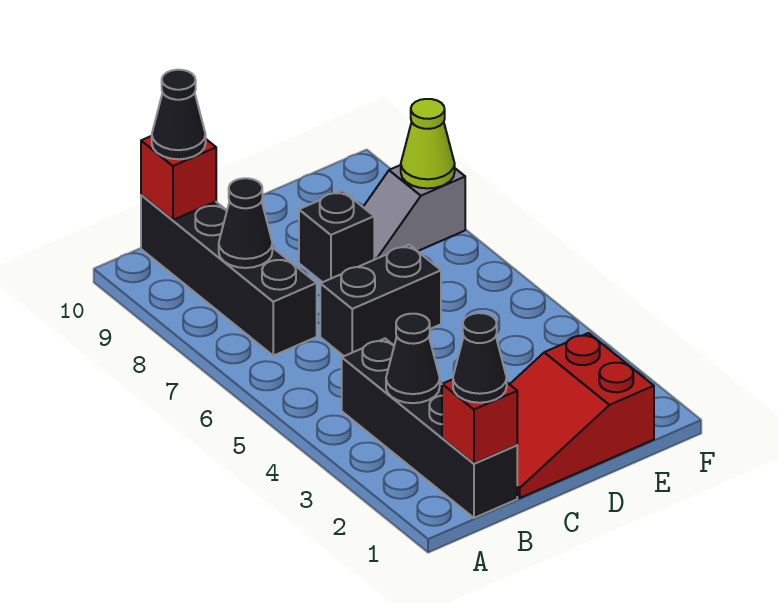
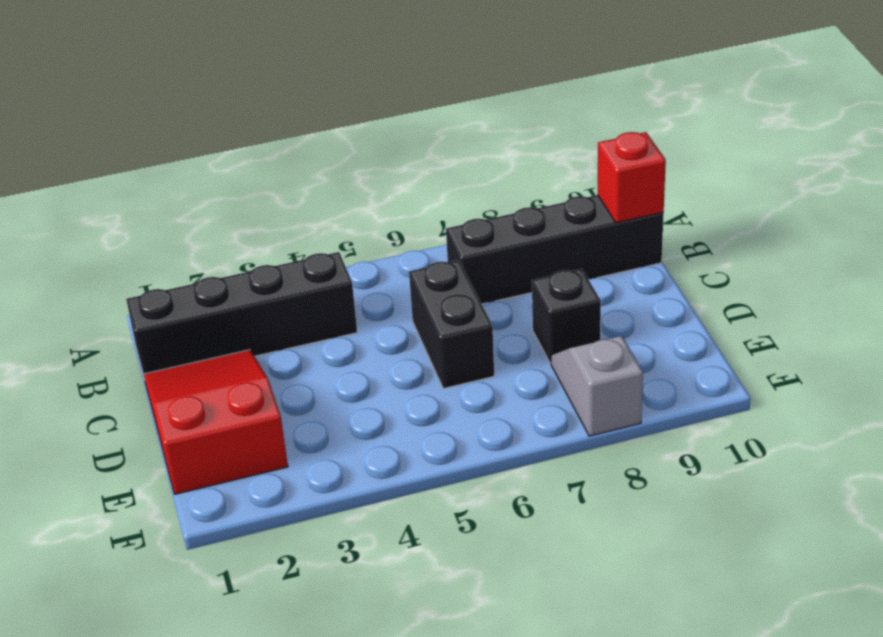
none -> red 1x1 brick [442,379,517,463]
none -> black 1x1 cone [386,314,440,403]
none -> black 1x1 cone [219,178,272,268]

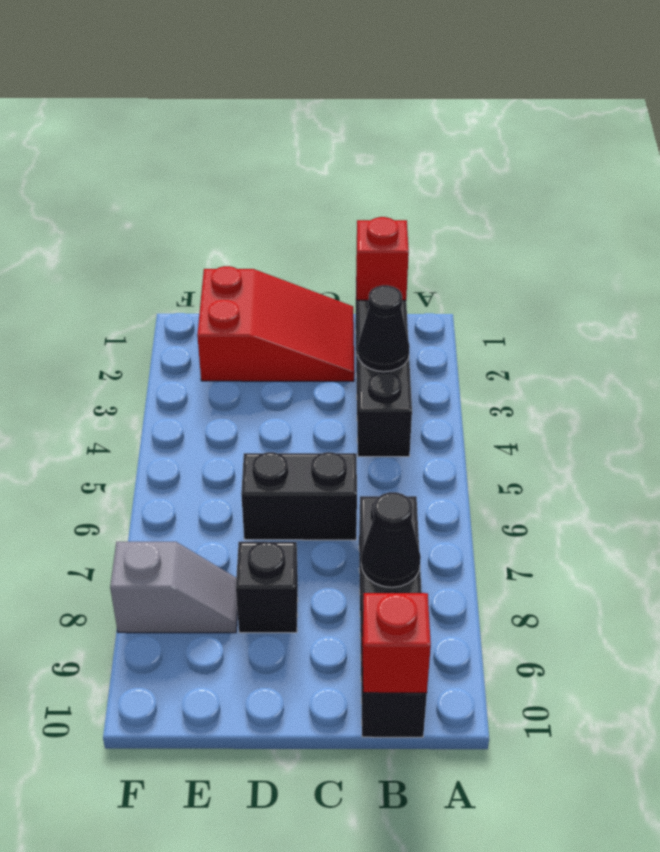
none -> lime 1x1 cone [401,99,455,188]
none -> black 1x1 cone [453,313,507,403]
none -> black 1x1 cone [152,70,206,159]

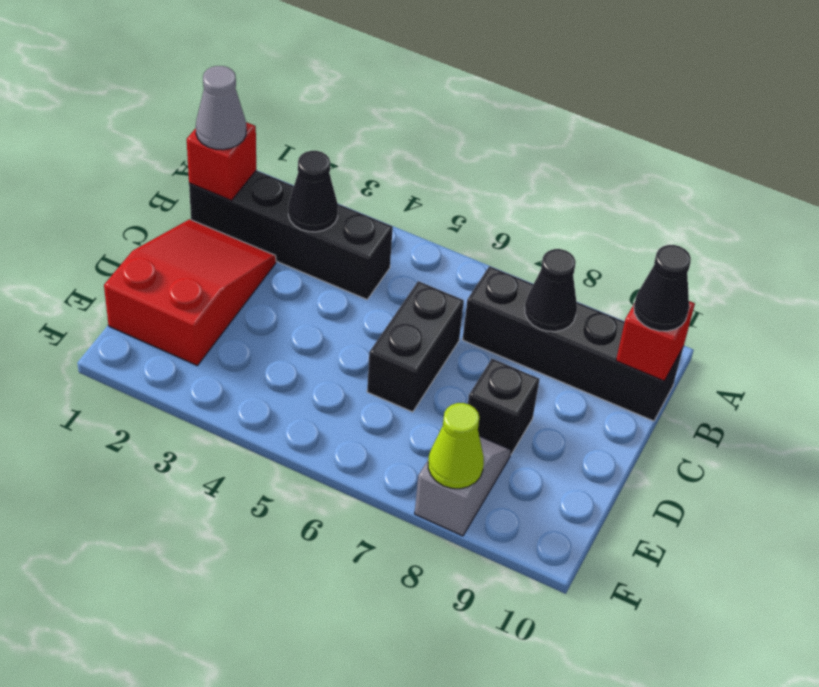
grey 1x1 cone [196,66,246,150] -> black 1x1 cone [453,313,507,403]

